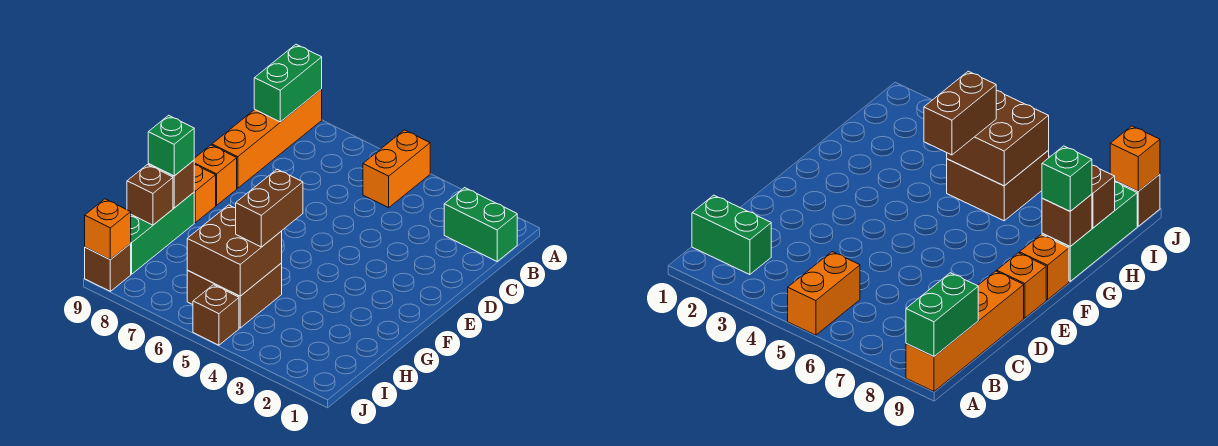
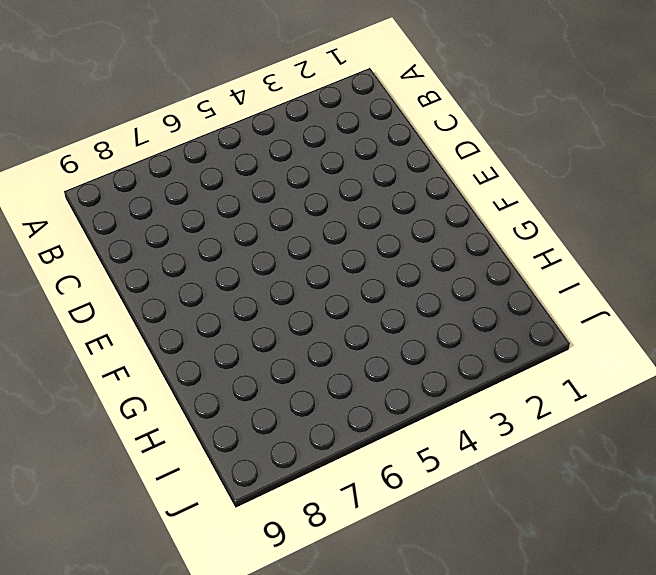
none -> orange 1x2 brick [363,130,430,208]
none -> orange 1x4 brick [212,89,322,188]
none -> green 1x2 brick [444,188,517,261]

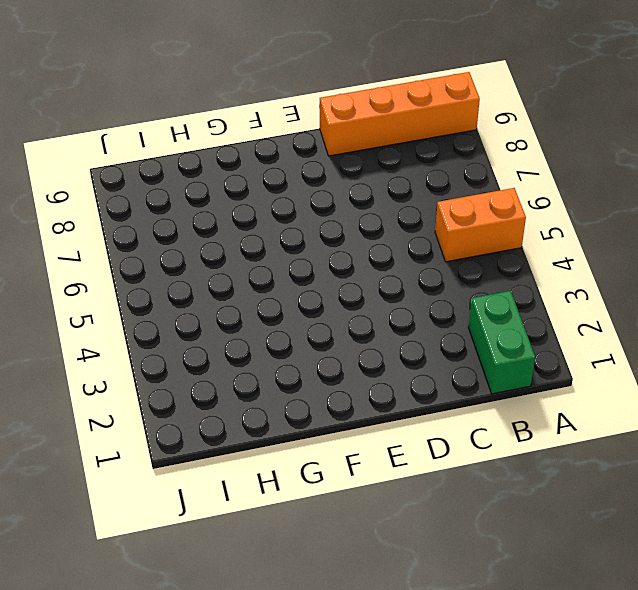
none -> orange 1x1 brick [194,145,237,205]
none -> orange 1x1 brick [194,165,216,223]
none -> green 1x3 brick [130,192,194,274]

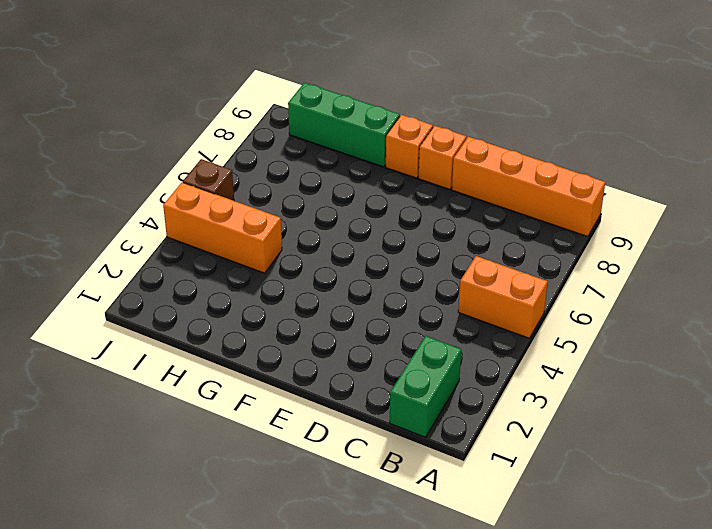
orange 1x3 brick [163,182,282,273] -> none
none -> brown 2x2 brick [187,263,282,328]
none -> brown 1x1 brick [85,244,131,291]
none -> green 1x2 brick [254,44,322,122]

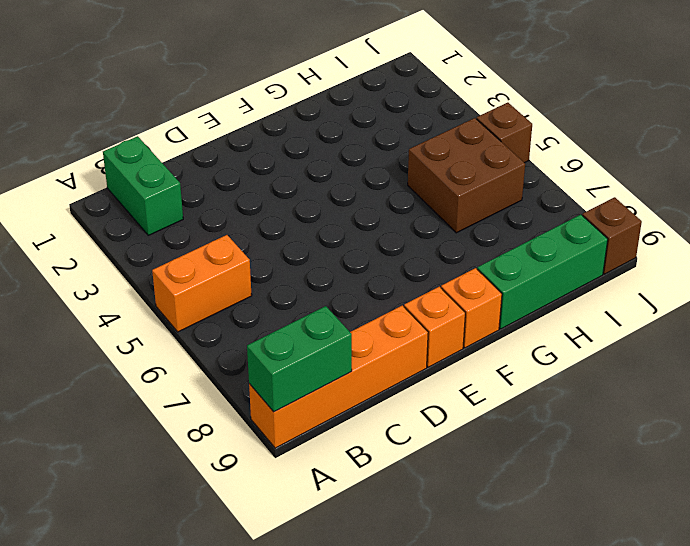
none -> brown 1x1 brick [148,161,194,208]
none -> brown 2x2 brick [187,205,282,296]
none -> brown 1x1 brick [127,165,173,225]

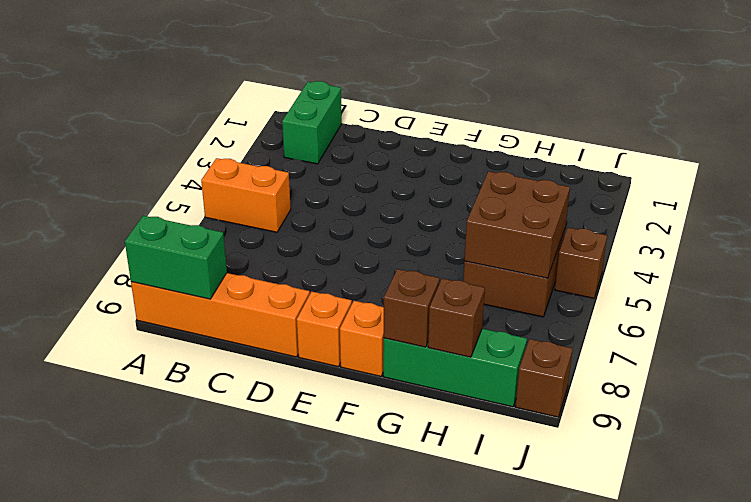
none -> orange 1x1 brick [85,199,131,260]
none -> brown 1x2 brick [236,169,303,247]
none -> green 1x1 brick [148,115,194,176]

